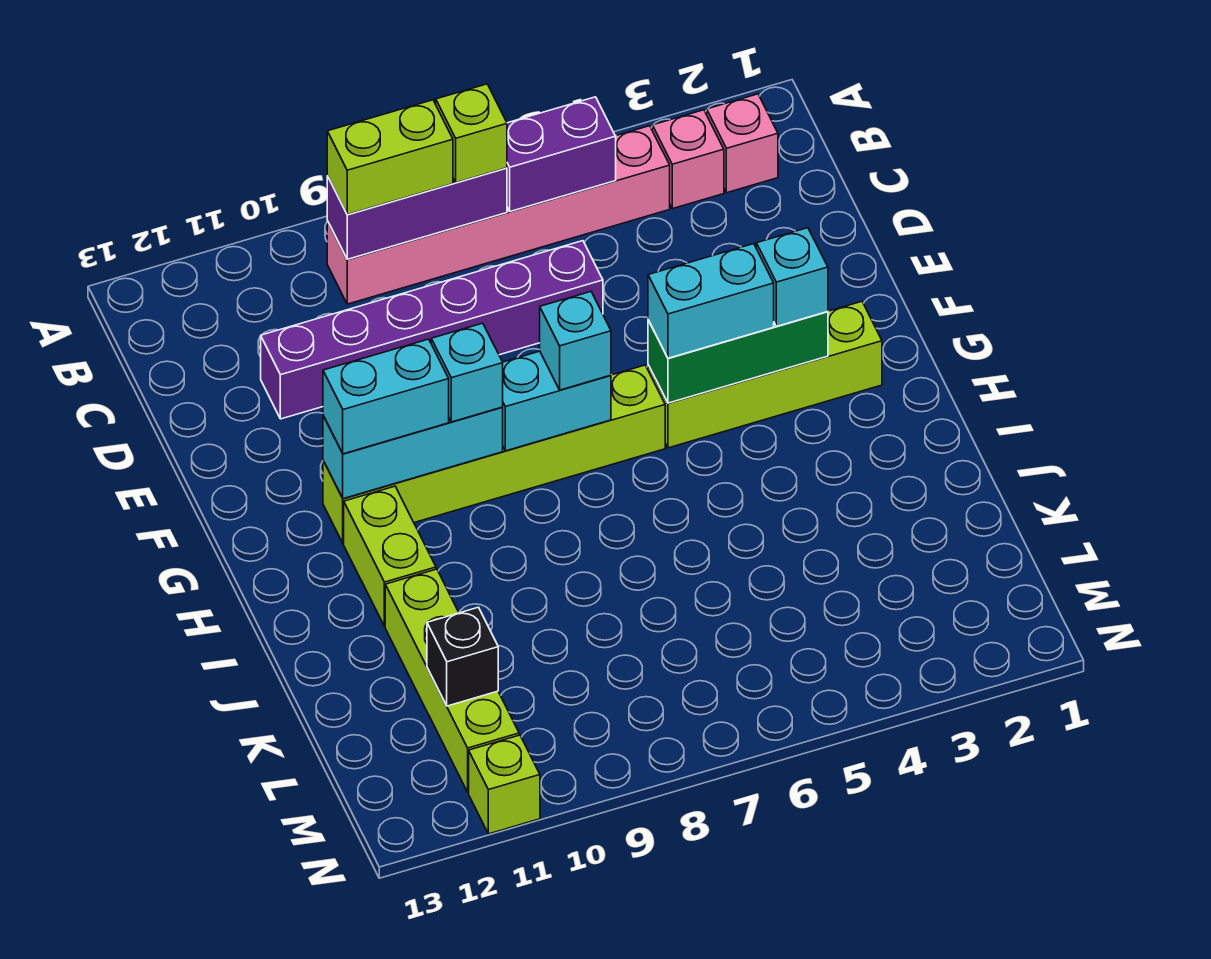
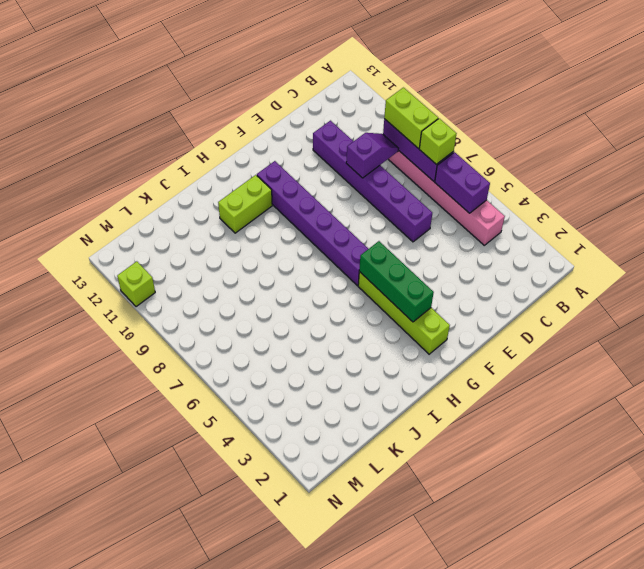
purple 1x2 slope [346,133,398,178] -> none
purple 1x6 brick [257,161,368,286] -> lime 1x6 brick [323,365,665,543]
none -> pink 1x1 brick [707,94,778,193]
none -> pink 1x1 brick [652,110,724,209]
none -> lime 1x4 brick [385,569,519,792]

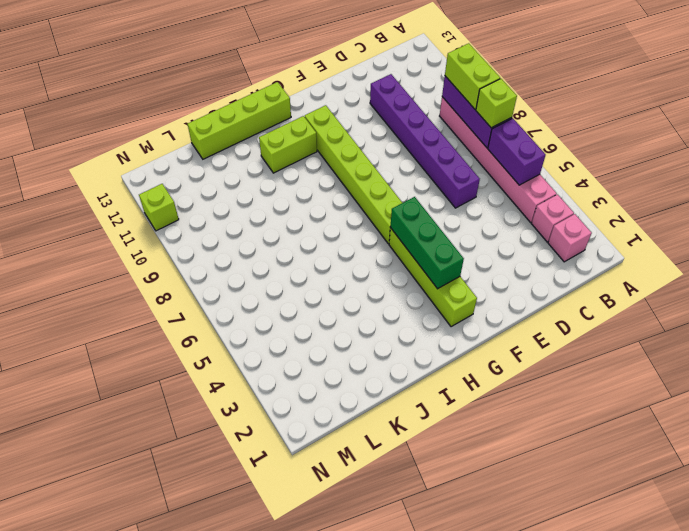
lime 1x4 brick [188,82,291,159] -> lime 1x4 brick moved to [385,569,519,792]
none -> cyan 1x2 brick [503,351,611,451]
none -> cyan 1x3 brick [323,407,503,499]
none -> black 1x1 brick [427,607,498,706]

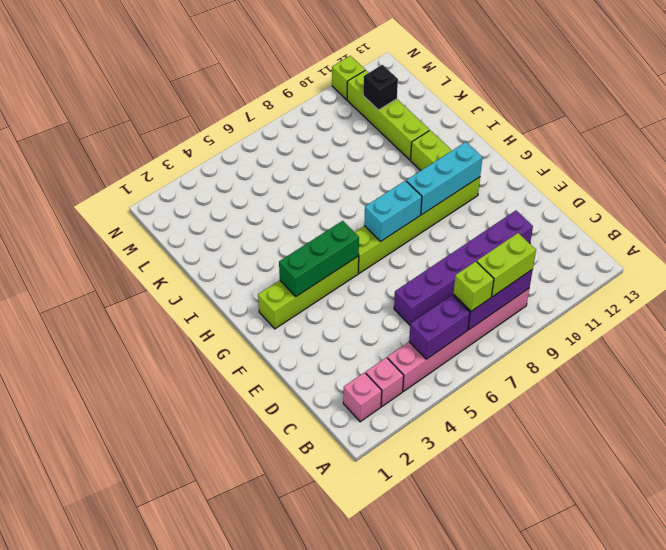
none -> cyan 1x1 brick [756,228,828,326]
none -> cyan 1x2 brick [648,244,774,358]
none -> cyan 1x1 brick [540,292,611,390]

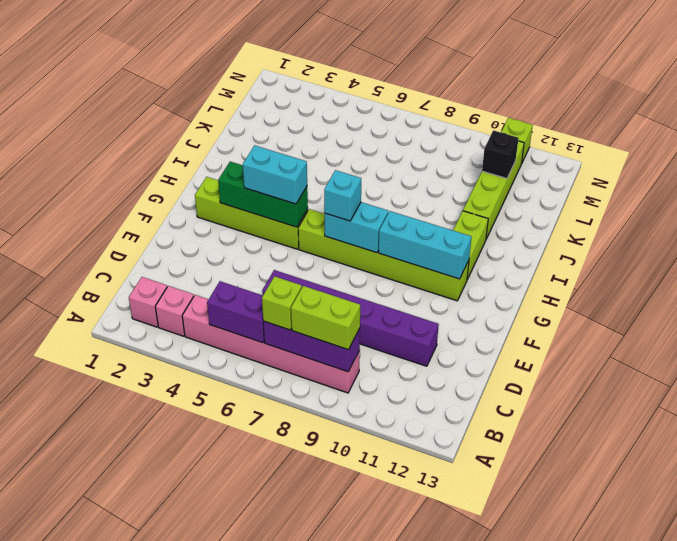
none -> cyan 1x1 brick [756,228,828,326]
none -> cyan 1x1 brick [431,323,503,422]
none -> cyan 1x2 brick [323,339,449,454]

